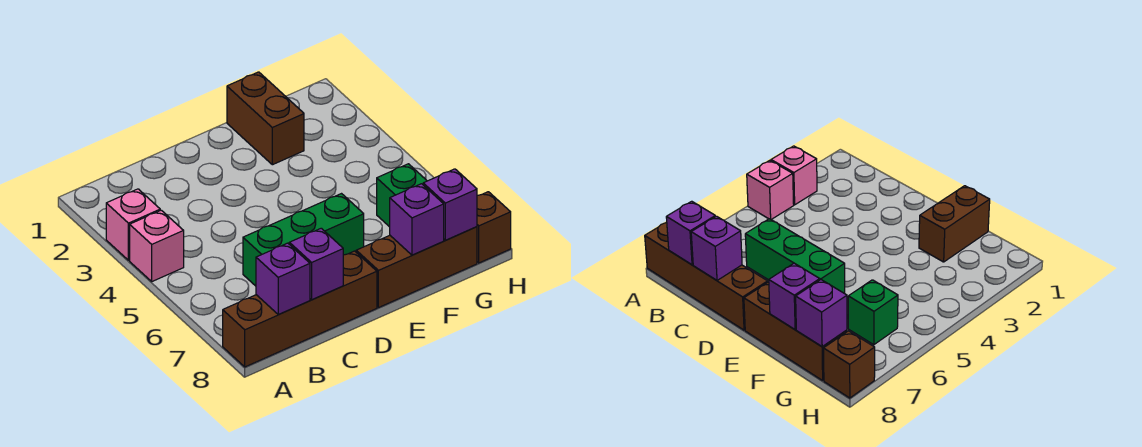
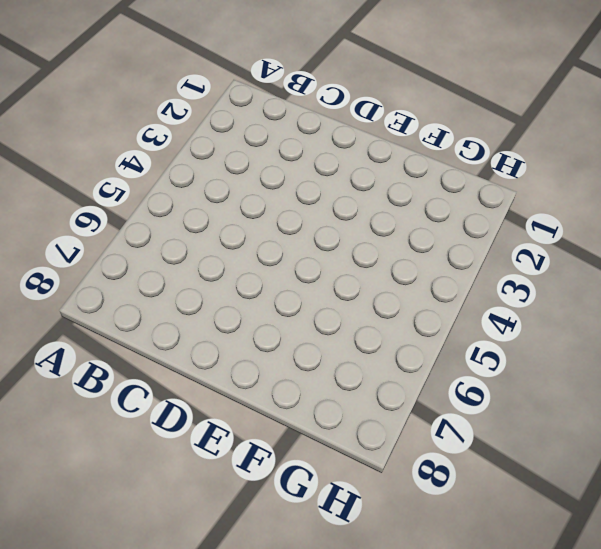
none -> pink 1x1 brick [106,189,160,260]
none -> pink 1x1 brick [130,210,184,281]
none -> brown 1x4 brick [223,251,377,367]

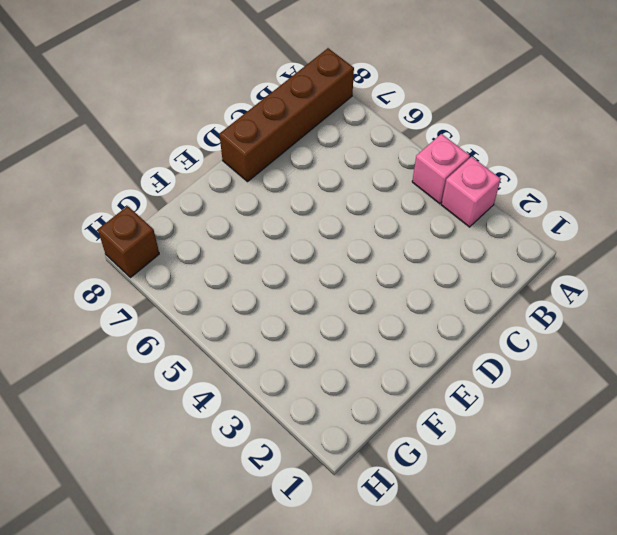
none -> green 1x3 brick [243,194,364,286]
none -> brown 1x3 brick [356,227,477,308]
none -> brown 1x2 brick [227,72,304,165]

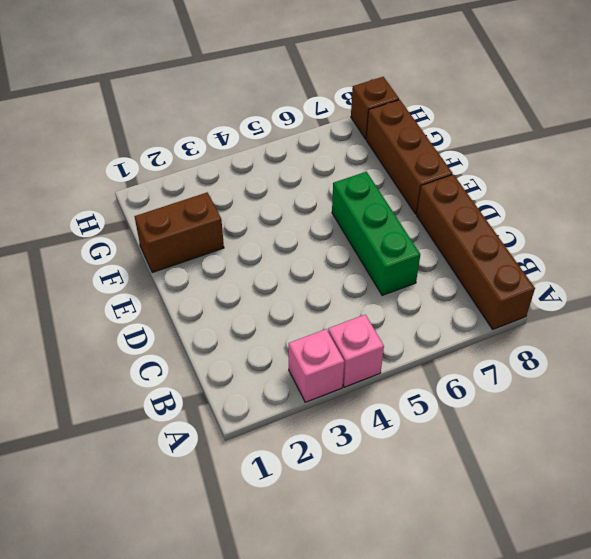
none -> green 1x1 brick [377,164,427,227]
none -> purple 1x1 brick [256,243,310,315]
none -> purple 1x1 brick [289,228,343,299]

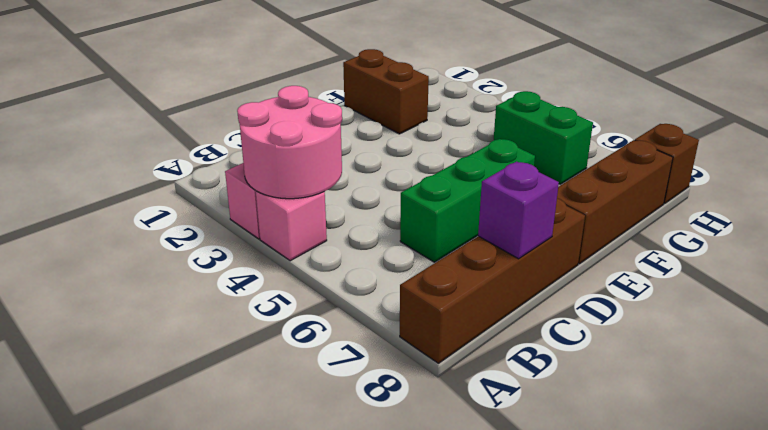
pink 2x2 round brick [237,86,342,199] -> none
green 1x2 brick [494,91,593,184] -> green 1x1 brick [377,164,427,227]
none -> purple 1x1 brick [256,243,310,315]
none -> purple 1x1 brick [390,184,444,255]
none -> purple 1x1 brick [423,169,477,240]

